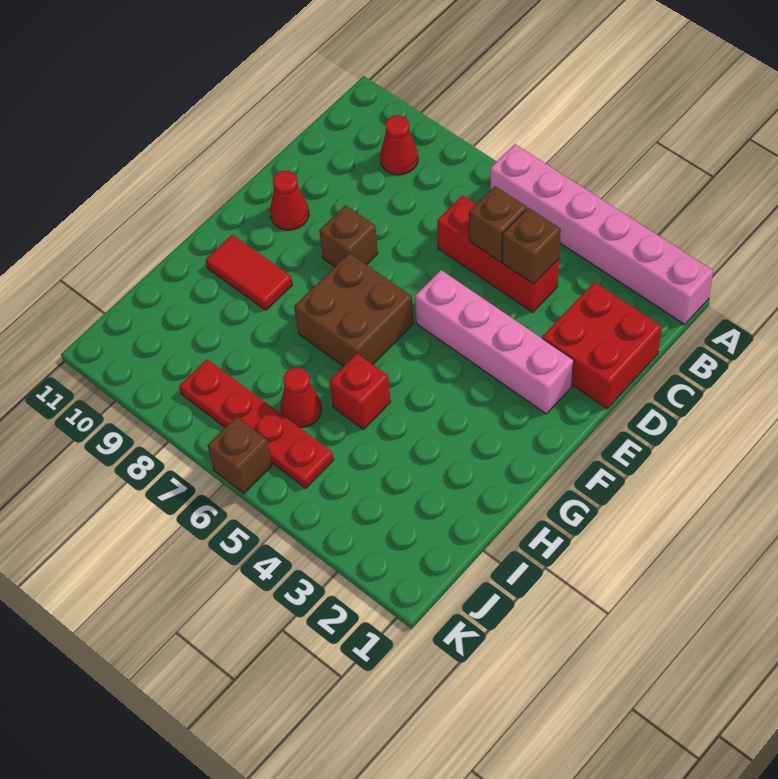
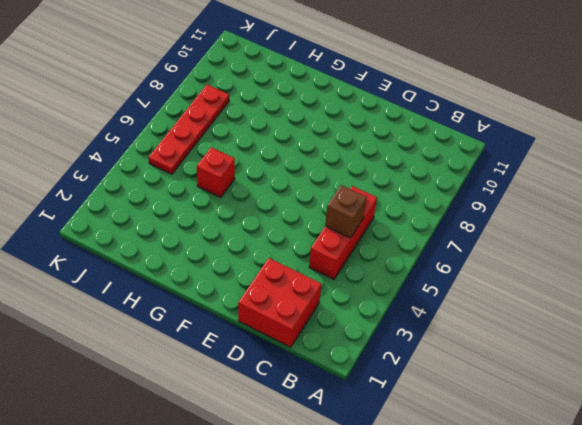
none -> pink 1x6 brick [490,144,713,324]
none -> red 1x1 cone [380,115,418,175]
none -> pink 1x4 brick [415,270,574,414]

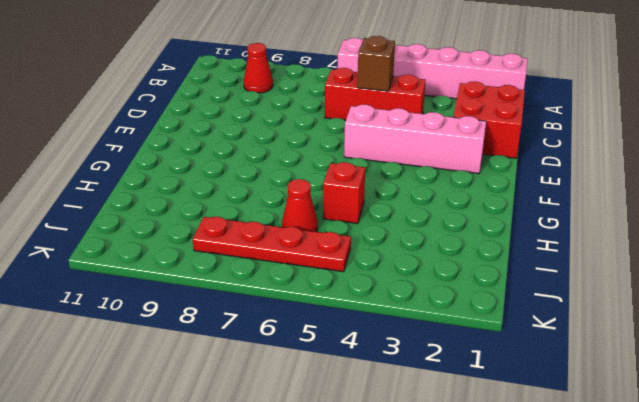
none -> brown 1x1 brick [319,205,378,267]
none -> red 1x1 cone [270,170,309,230]
none -> brown 2x2 brick [294,253,413,366]

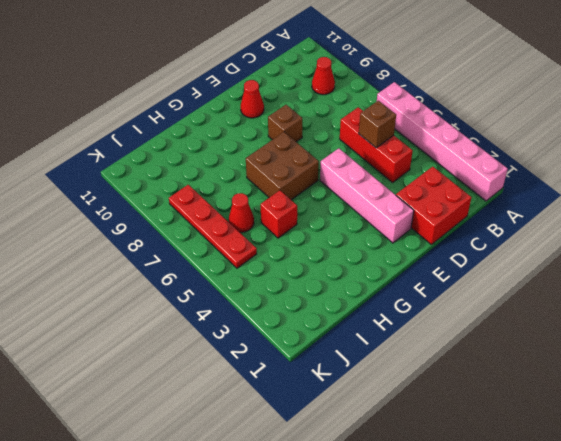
none -> red 1x2 tile [206,235,292,310]
none -> brown 1x1 brick [208,417,272,493]
none -> brown 1x1 brick [502,208,561,284]

